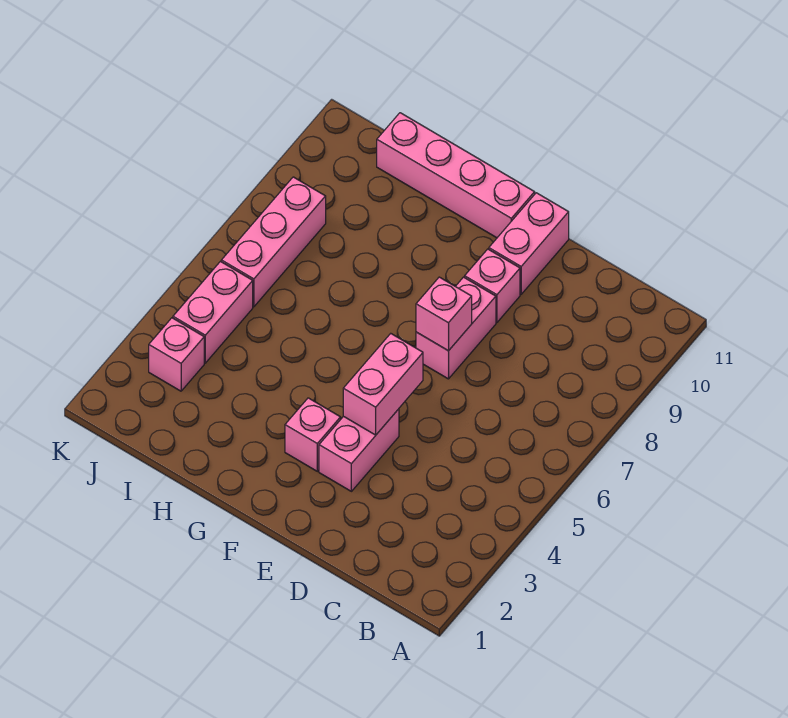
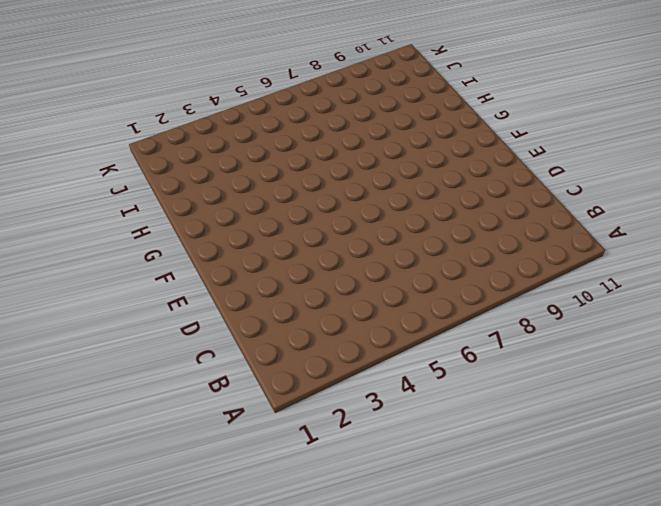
none -> pink 1x2 brick [319,409,399,491]
none -> pink 1x2 brick [416,277,496,379]

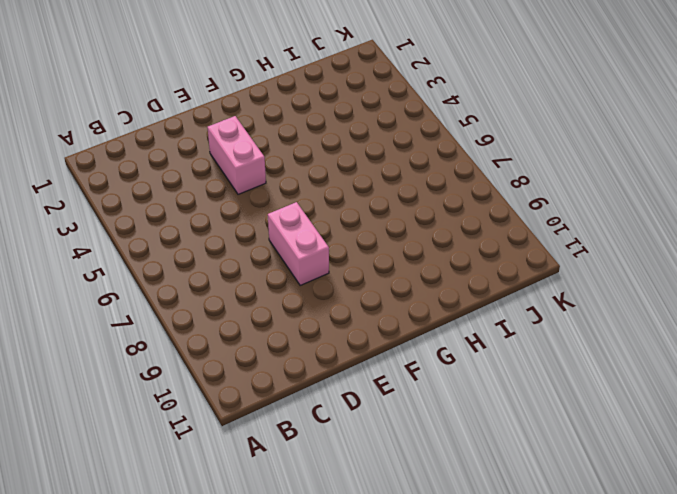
none -> pink 1x1 brick [465,249,520,322]
none -> pink 1x2 brick [489,193,569,294]

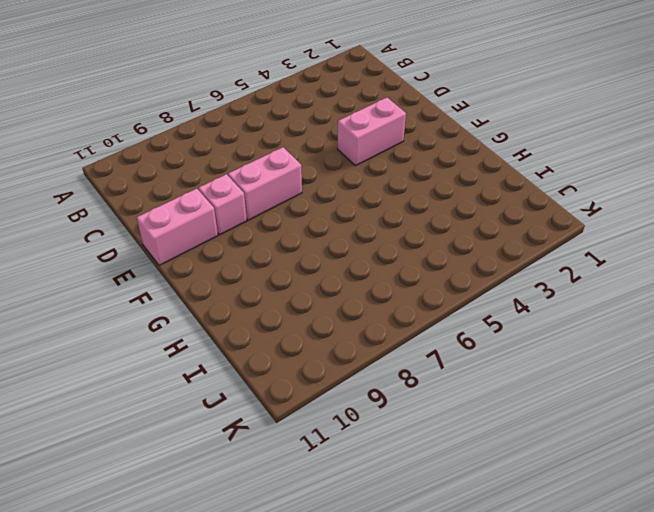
none -> pink 1x1 brick [285,398,341,471]
none -> pink 1x4 brick [377,113,535,238]

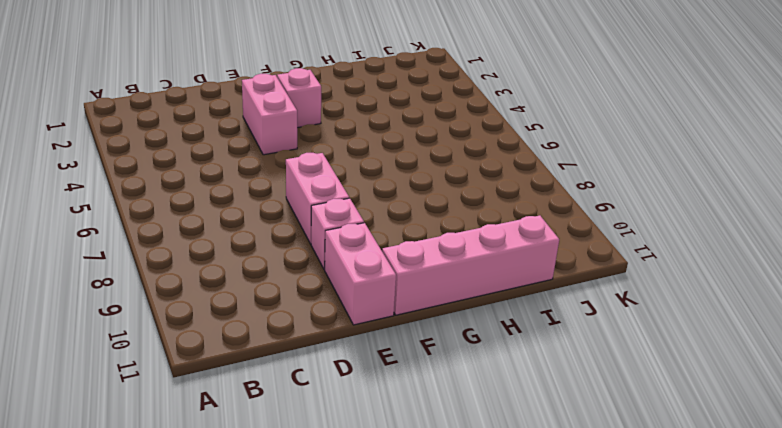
none -> pink 1x1 brick [149,318,204,391]
none -> pink 1x2 brick [173,262,253,363]

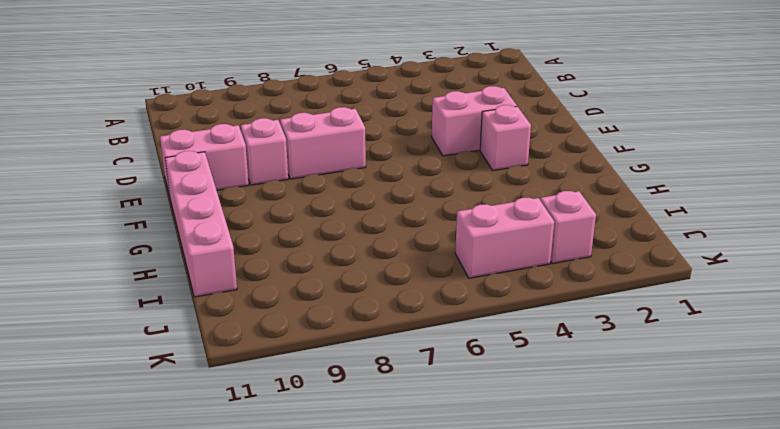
none -> pink 1x3 brick [221,177,326,307]
none -> pink 1x2 brick [343,334,423,435]

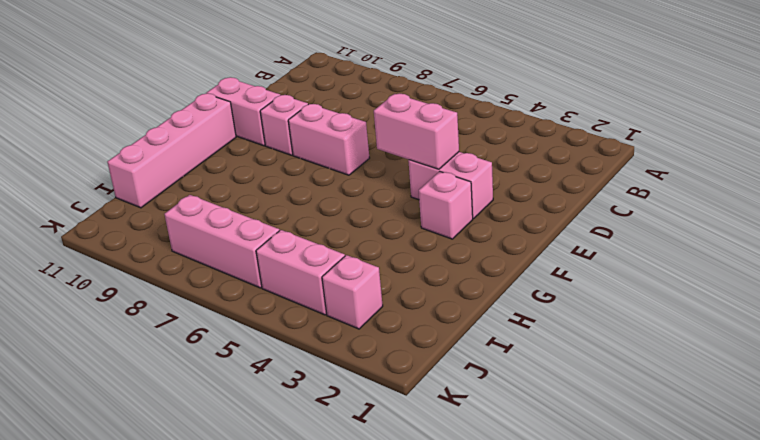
none -> pink 1x1 brick [416,277,472,351]

